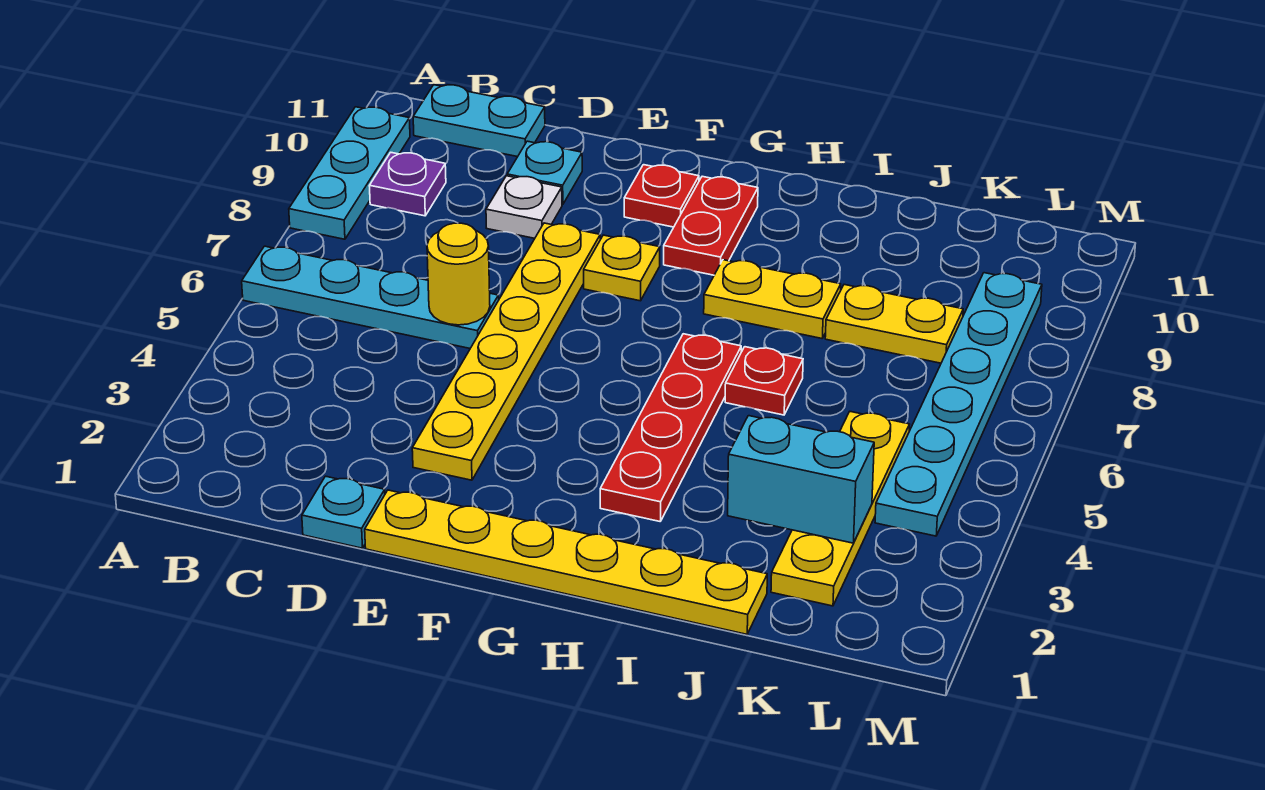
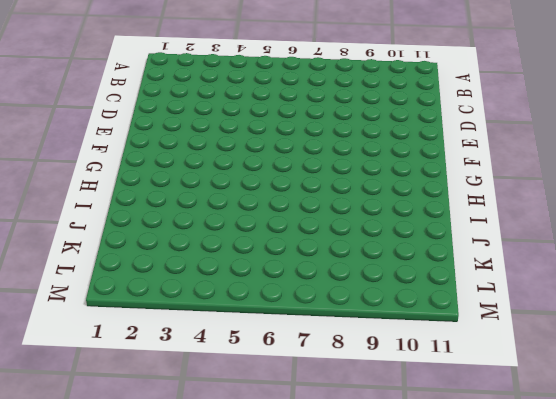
none -> cyan 1x4 plate [242,246,499,348]
none -> cyan 1x3 plate [289,107,410,239]
none -> purple 1x1 plate [369,152,446,216]

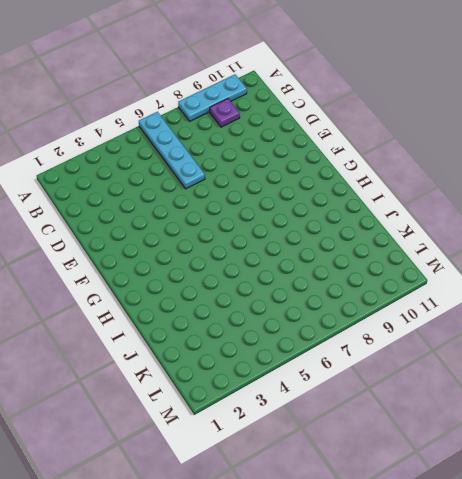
none -> cyan 1x2 plate [413,85,545,157]
none -> cyan 1x1 plate [302,476,385,548]
none -> white 1x1 plate [486,176,562,238]

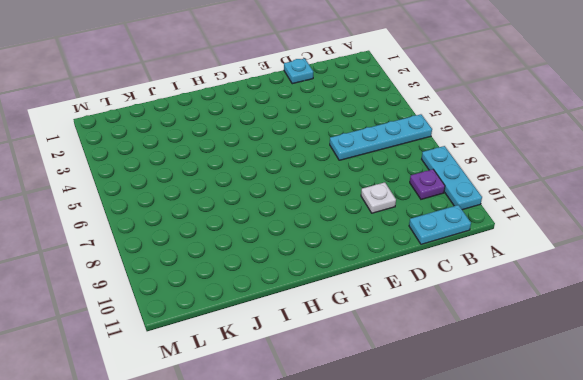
none -> cyan 1x1 plate [507,141,582,205]
none -> yellow 1x6 plate [365,490,767,634]
none -> yellow 1x6 plate [412,223,600,480]

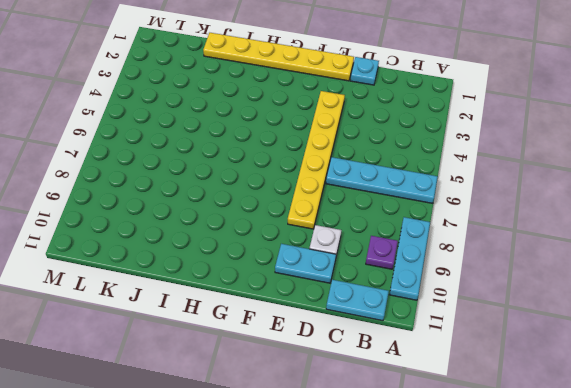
cyan 1x2 plate [275,244,336,283] -> cyan 1x1 plate [507,141,582,205]
none -> yellow 1x1 plate [584,235,660,301]
none -> red 1x1 plate [624,165,699,227]
none -> red 1x2 plate [664,176,758,275]

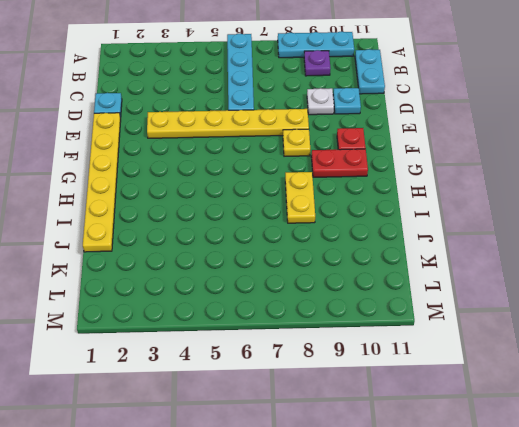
none -> red 1x4 plate [600,334,741,521]
none -> red 1x1 plate [725,347,803,415]
none -> yellow 1x2 plate [825,285,963,363]

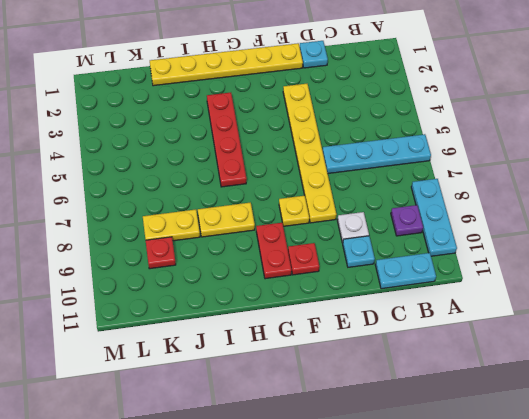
red 1x1 plate [146,237,176,269] -> red 1x1 plate moved to [725,347,803,415]
none -> yellow 1x4 plate [771,412,910,606]
none -> cyan 1x6 plate [875,273,1042,536]
none -> yellow 1x1 round brick [427,223,490,325]

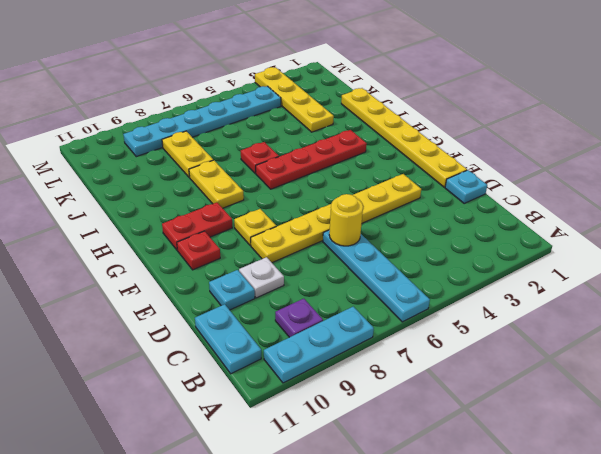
yellow 1x4 plate [255,67,334,132] -> yellow 1x4 plate turned to [771,412,910,606]
none -> cyan 1x2 brick [728,416,874,543]

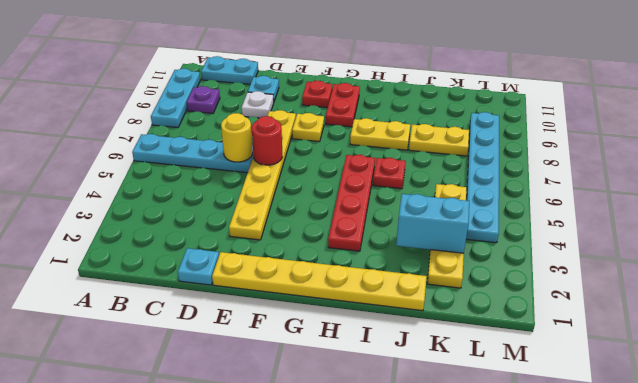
red 1x1 round brick [252,116,282,165] -> none

